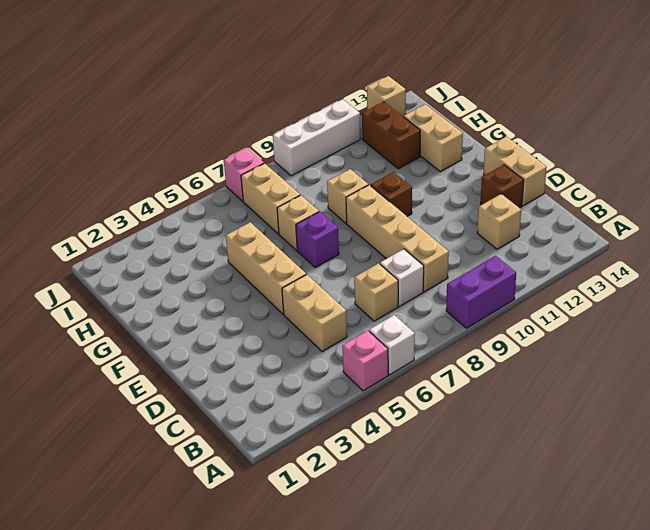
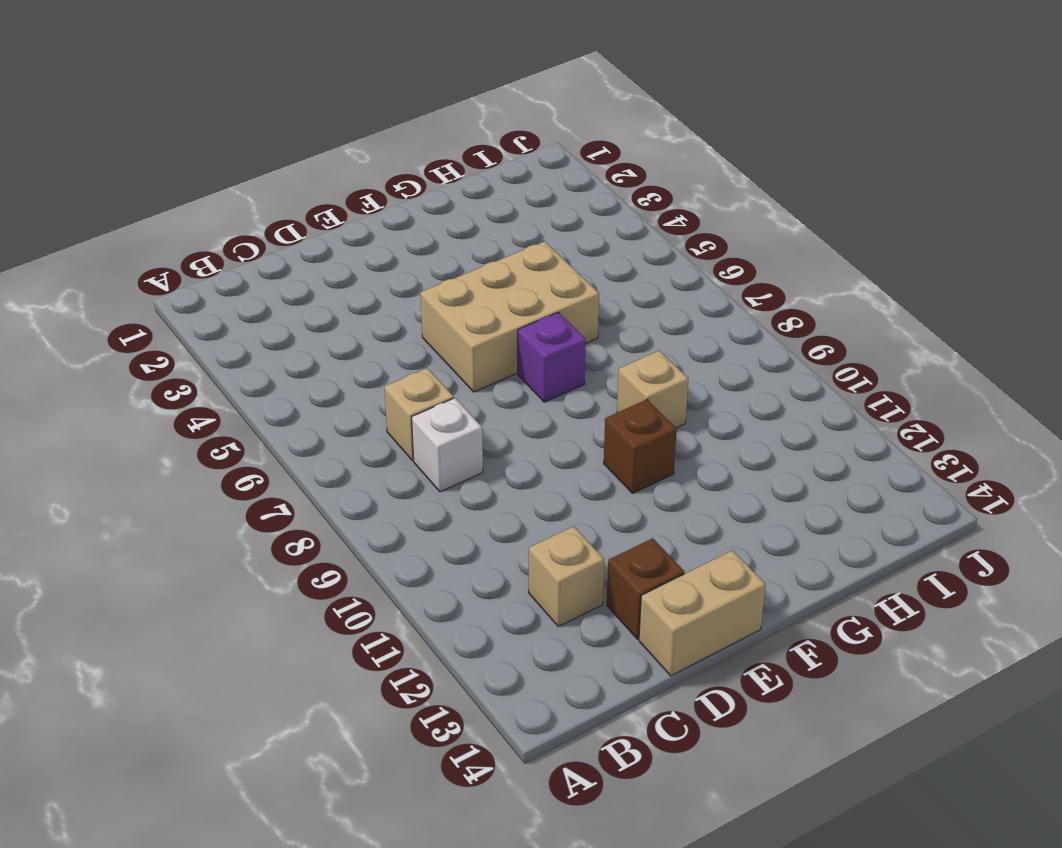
tan 2x3 brick [420,241,599,392] -> tan 1x3 brick [226,222,306,314]
none -> pink 1x1 brick [342,330,388,391]
none -> white 1x1 brick [369,315,415,375]
none -> purple 1x2 brick [446,256,516,328]

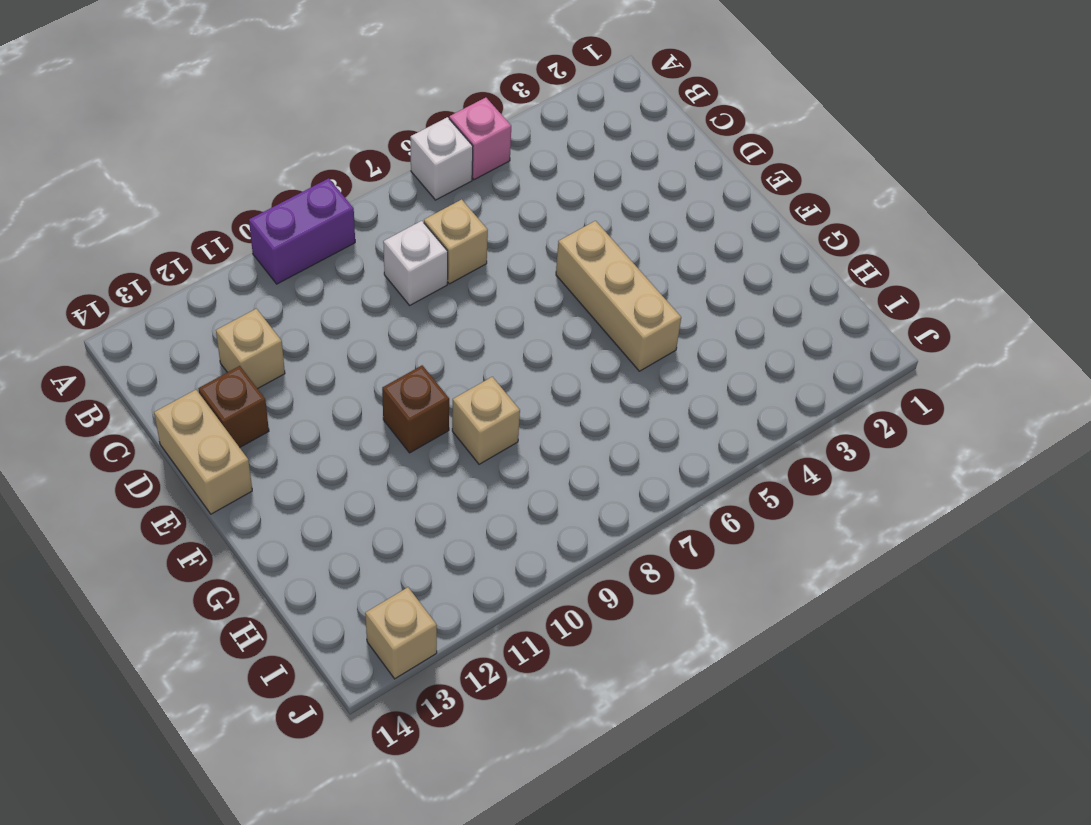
none -> tan 1x2 brick [282,274,347,352]
none -> tan 1x4 brick [346,185,449,292]
none -> purple 1x1 brick [296,212,339,268]

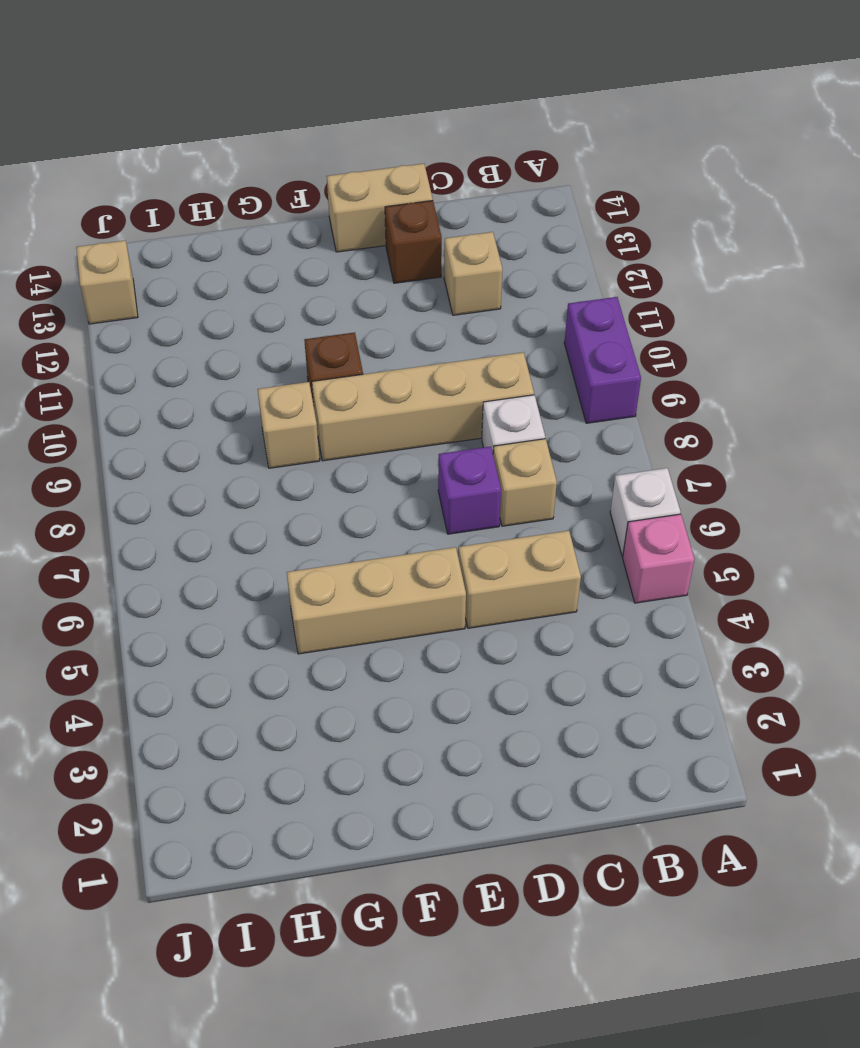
purple 1x1 brick [438,447,501,534] -> purple 1x1 brick moved to [296,212,339,268]
none -> tan 1x1 brick [277,195,319,250]
none -> tan 1x2 brick [404,104,463,172]
none -> tan 1x2 brick [241,163,300,234]

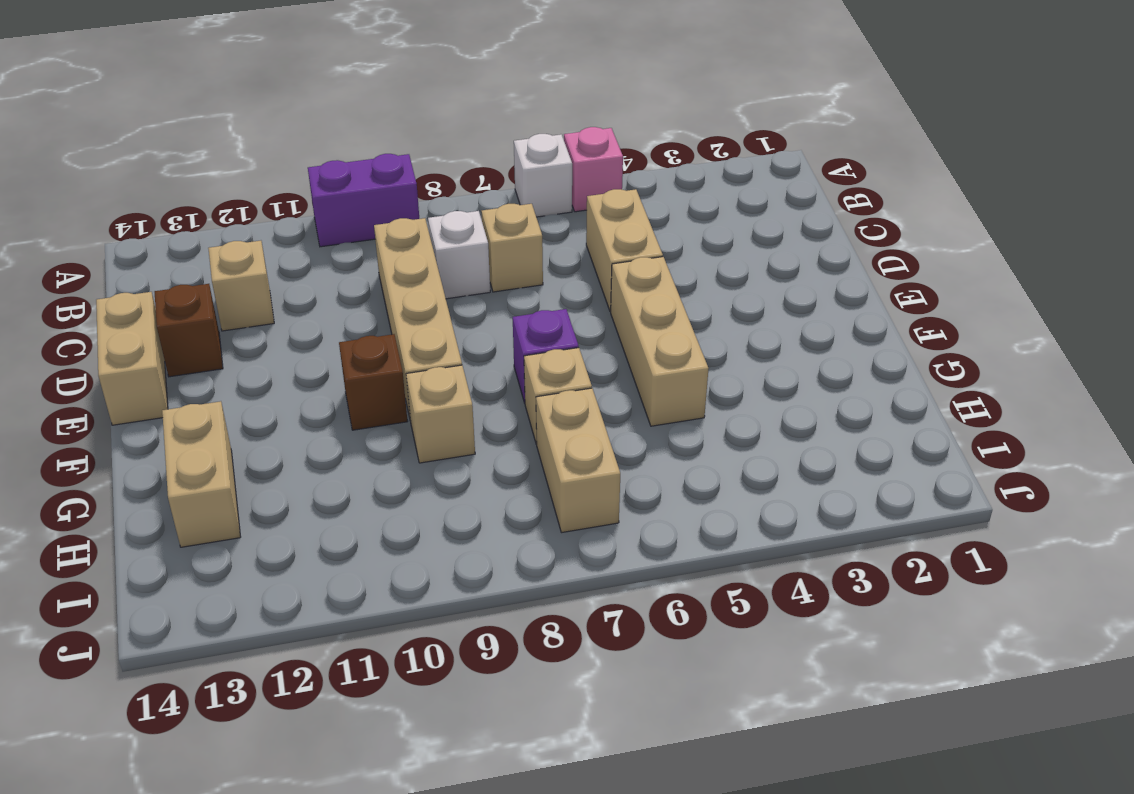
none -> brown 1x2 brick [362,102,420,169]
none -> pink 1x1 brick [224,148,264,201]
none -> white 1x3 brick [273,99,360,176]

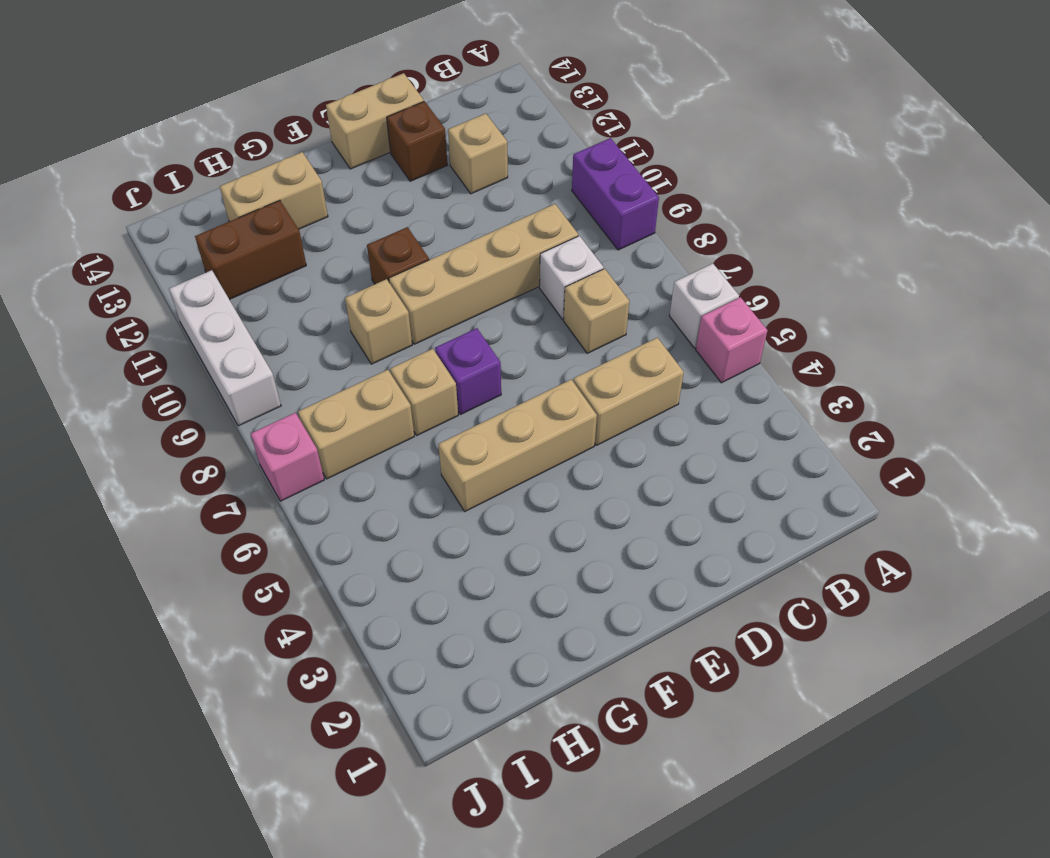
none -> tan 1x1 brick [367,76,406,117]

